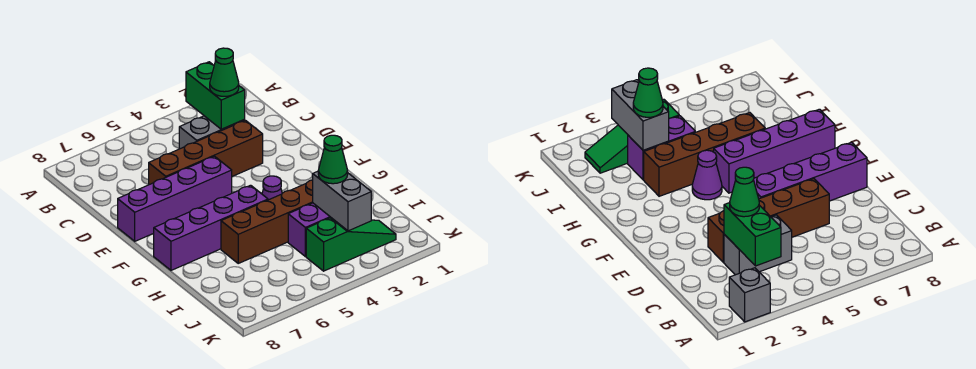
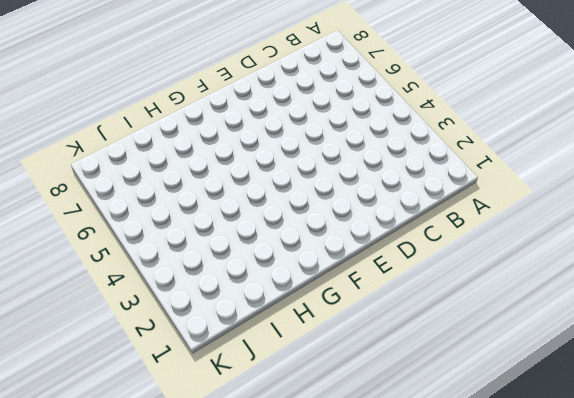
none -> grey 1x1 brick [729,268,770,322]
none -> grey 1x2 brick [179,116,245,149]
none -> brown 1x4 brick [149,120,263,185]

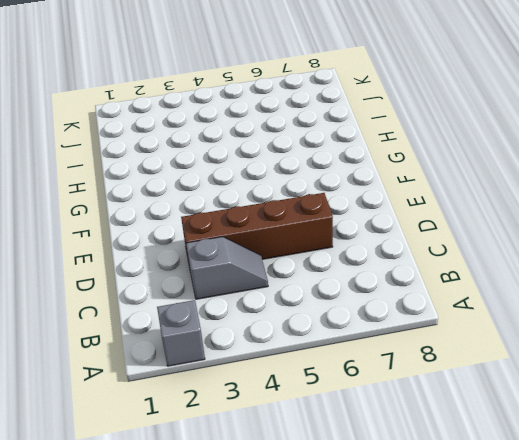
grey 1x2 slope [186,237,268,299] -> grey 1x2 brick [179,116,245,149]
none -> purple 1x4 brick [118,156,232,241]
none -> purple 1x1 cone [262,176,282,200]
none -> purple 1x4 brick [154,185,268,270]

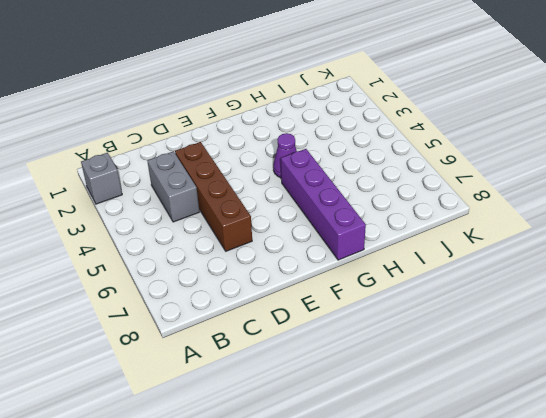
none -> purple 1x4 brick [118,156,232,241]
none -> brown 1x4 brick [221,180,313,263]
none -> purple 1x2 brick [288,203,331,257]

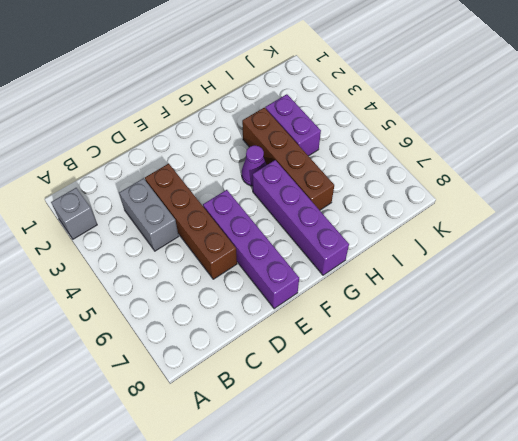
none -> green 1x3 slope [306,218,396,271]
none -> green 1x2 brick [186,62,245,129]
none -> grey 1x2 brick [313,171,371,231]

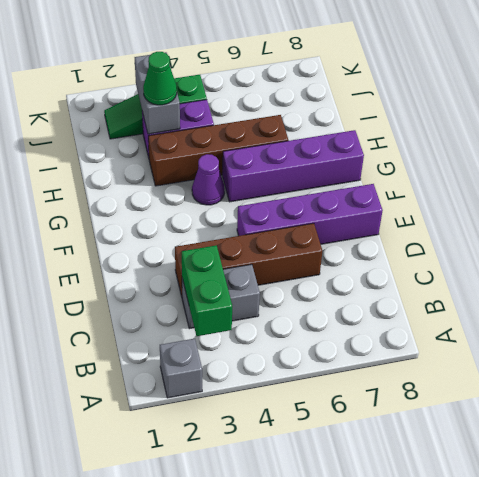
none -> green 1x1 cone [210,48,239,96]

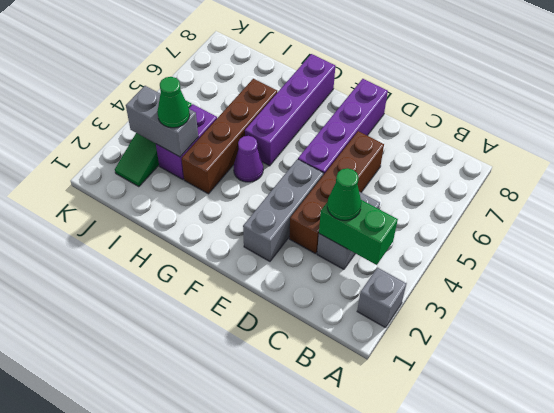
grey 1x3 brick [243,159,323,261] -> none

